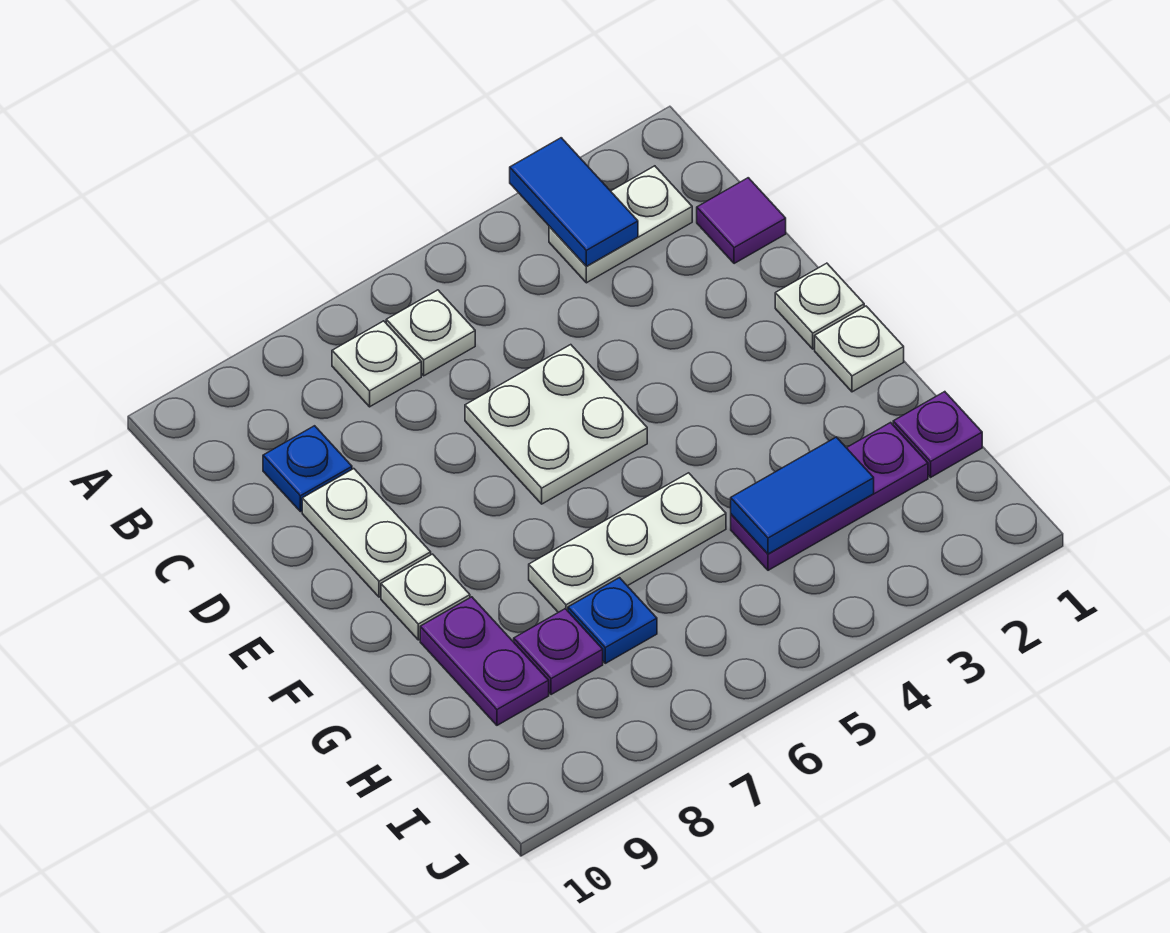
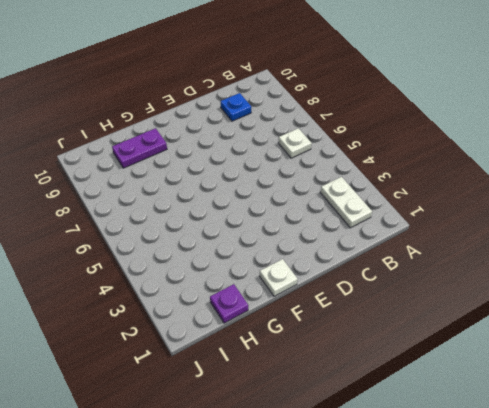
none -> white 1x1 plate [332,321,421,407]
none -> purple 1x1 tile [697,178,786,264]
none -> white 2x2 plate [465,345,647,504]

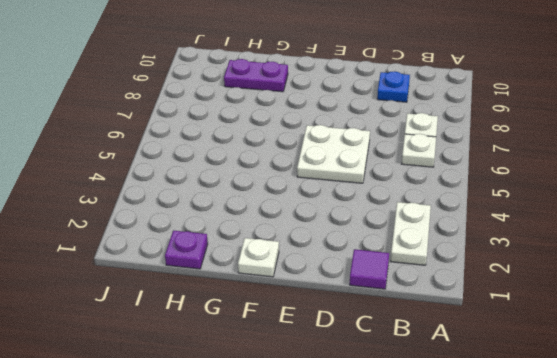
none -> white 1x2 plate [302,469,431,597]
none -> white 1x1 plate [775,263,864,349]
none -> white 1x1 plate [381,554,470,640]

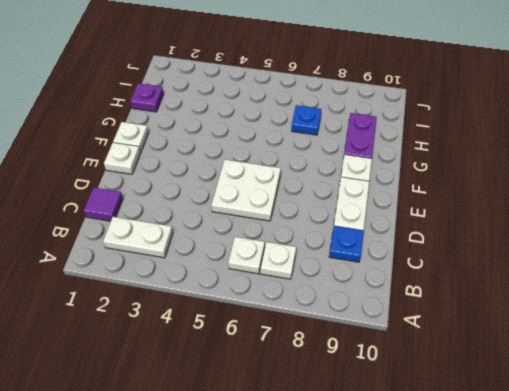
none -> white 1x3 plate [529,473,726,612]
none -> purple 1x3 plate [731,423,928,570]
none -> purple 1x1 plate [514,609,603,695]

